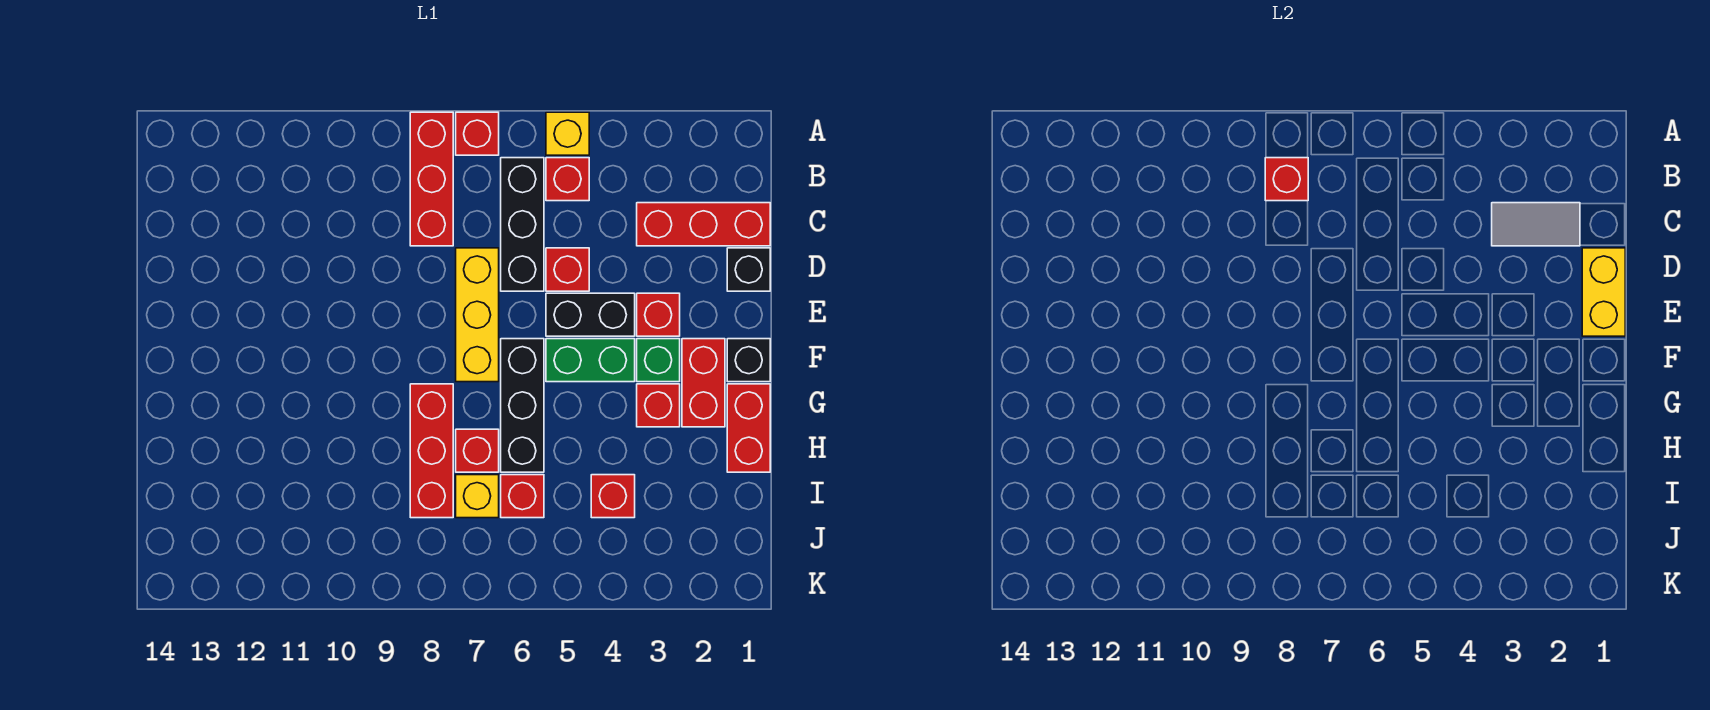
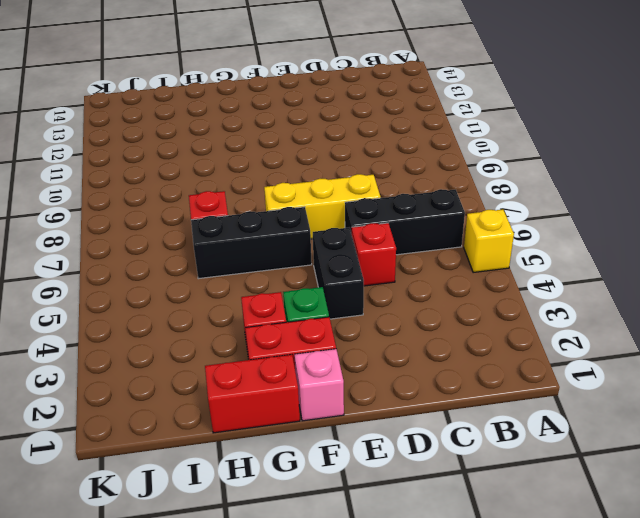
pink 1x1 brick [294,349,344,421] -> black 1x1 brick [727,339,770,382]
none -> red 1x1 brick [456,112,499,155]
none -> red 1x3 brick [410,112,453,246]
none -> red 1x1 brick [546,158,589,201]

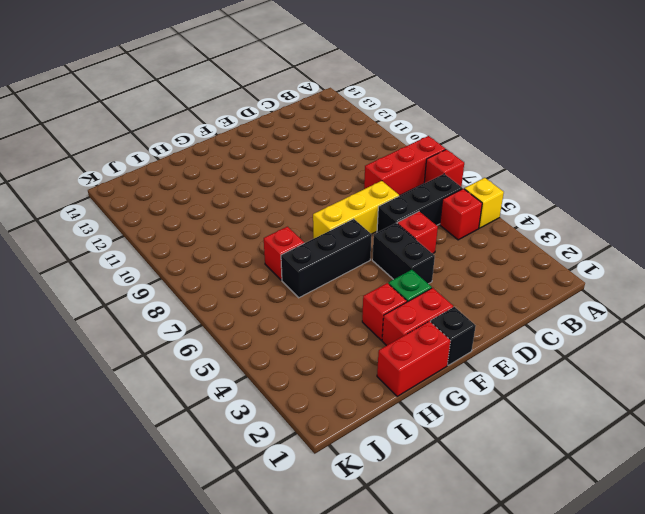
none -> red 1x3 brick [637,203,770,246]
none -> black 1x1 brick [727,248,770,291]
none -> red 1x1 brick [637,293,680,336]

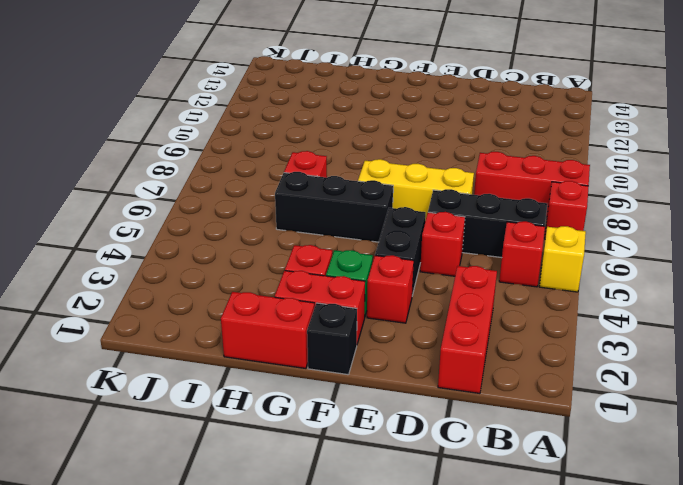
none -> black 1x1 brick [727,248,770,291]
none -> green 1x2 brick [546,339,635,382]
none -> red 1x3 brick [410,384,453,518]

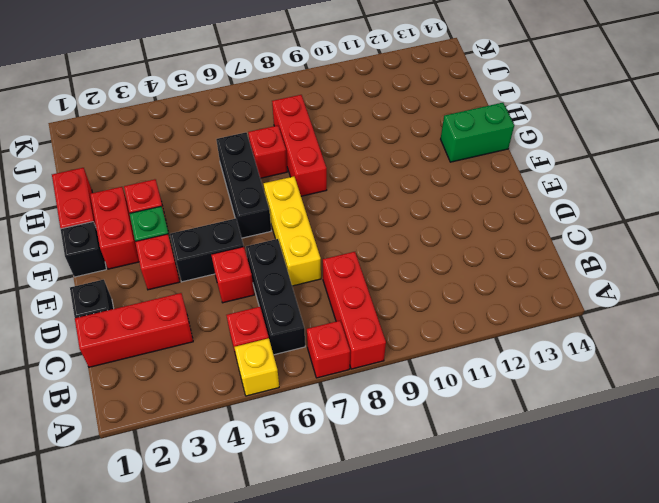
green 1x2 brick [441,103,514,162] -> green 1x2 brick moved to [546,339,635,382]
none -> red 1x1 brick [591,475,635,518]
none -> red 1x1 brick [501,475,544,518]
none -> yellow 1x1 brick [456,475,499,518]

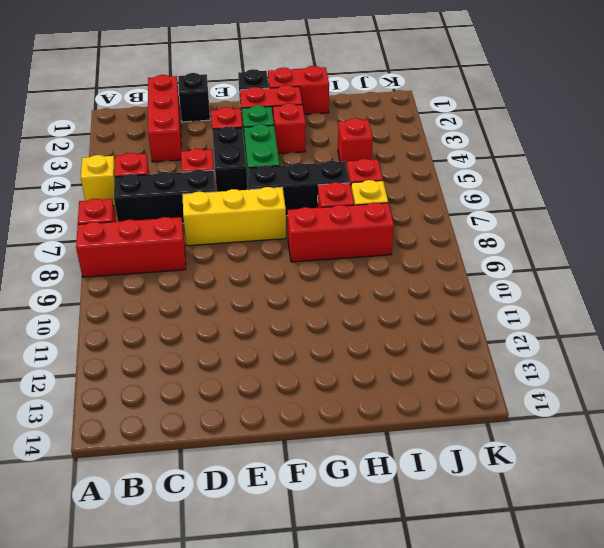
none -> red 1x1 brick [1265,158,1308,201]
none -> grey 1x2 tile [1492,203,1580,246]
none -> yellow 1x2 brick [1582,248,1625,336]

